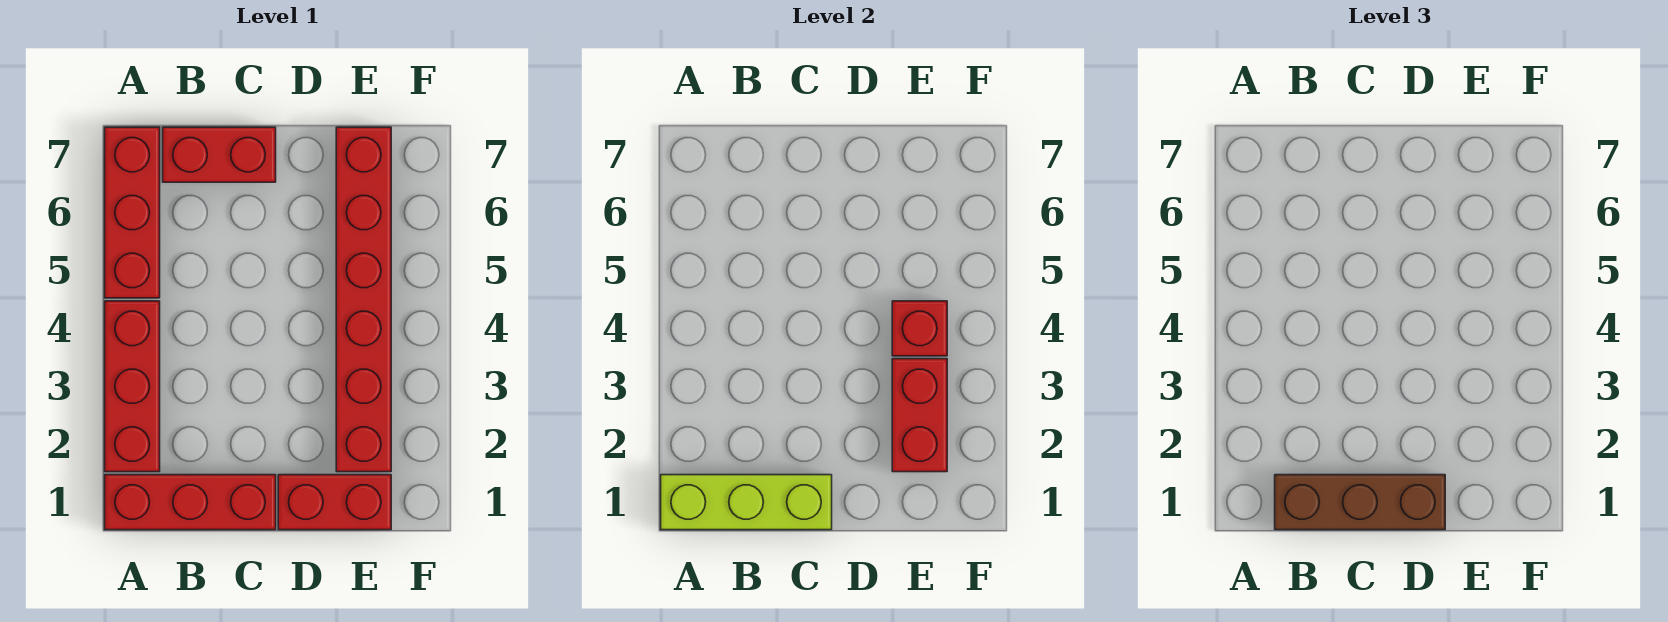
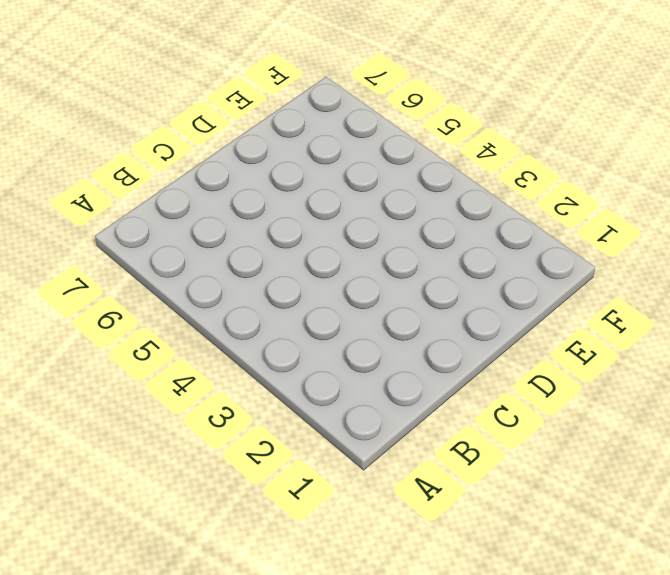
none -> red 1x3 brick [105,475,276,530]
none -> red 1x3 brick [105,301,160,472]

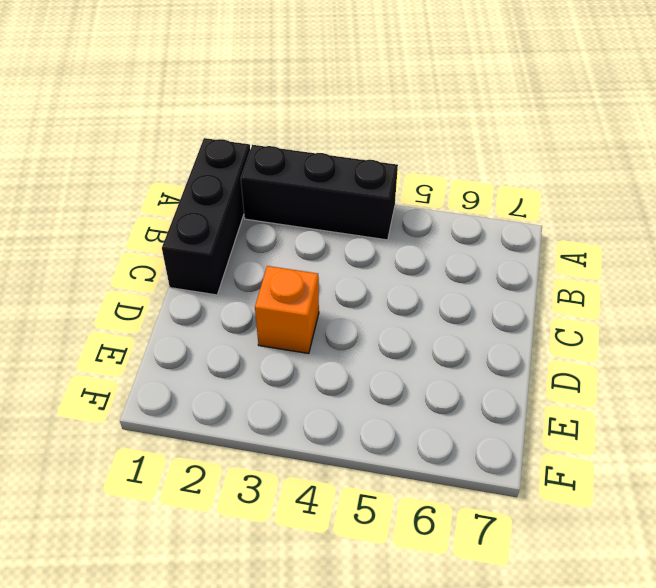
black 1x3 brick [162,138,250,295] -> red 1x3 brick [105,475,276,530]
black 1x3 brick [241,145,398,240] -> red 1x3 brick [105,301,160,472]
orange 1x1 brick [255,266,319,353] -> none
none -> red 1x3 brick [105,127,160,298]
none -> red 1x2 brick [163,127,276,182]

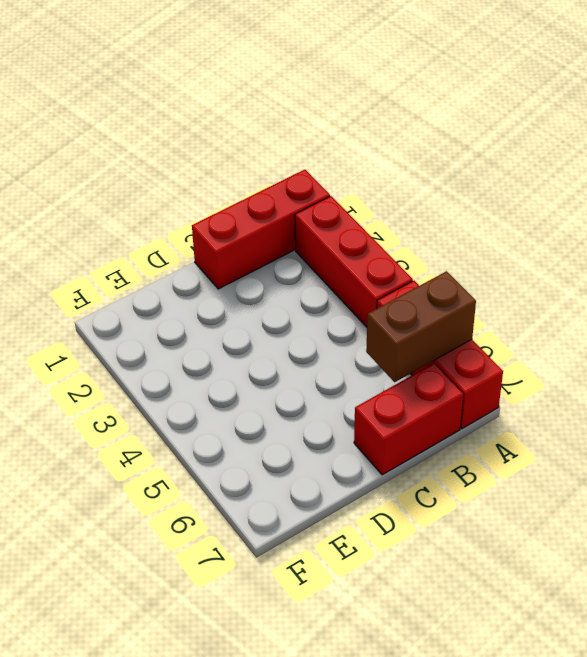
brown 1x2 brick [366,271,476,382] -> none
none -> red 1x2 brick [278,475,391,530]
none -> red 1x6 brick [336,127,391,472]

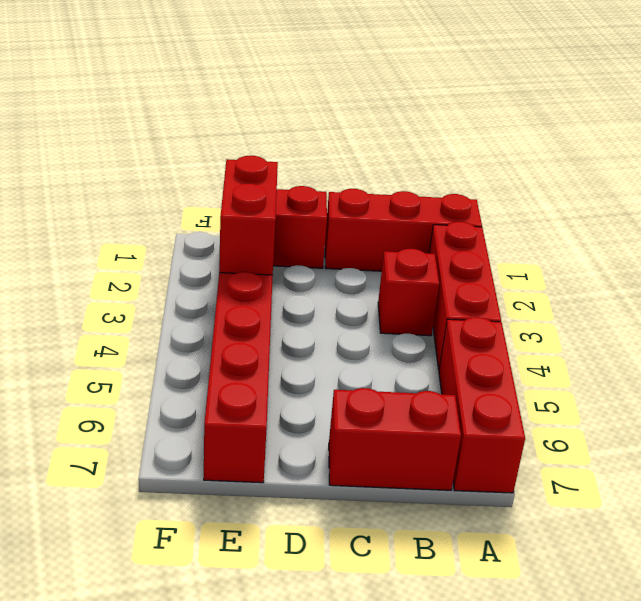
red 1x1 brick [378,249,439,336] -> red 1x1 brick moved to [892,301,947,356]
none -> lime 1x3 brick [661,475,832,530]
none -> brown 1x3 brick [1275,475,1445,530]

